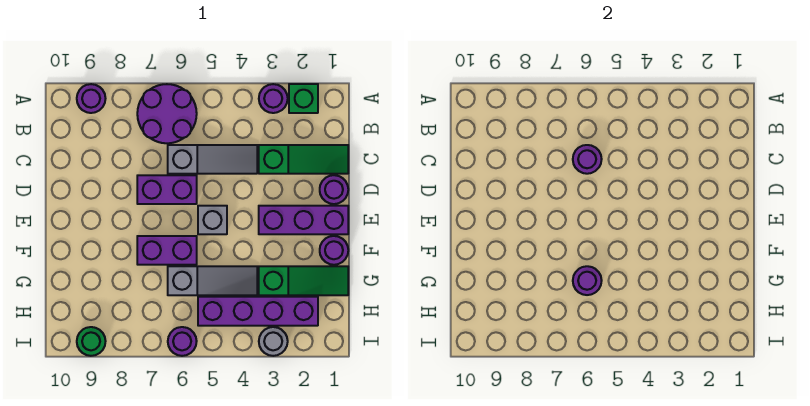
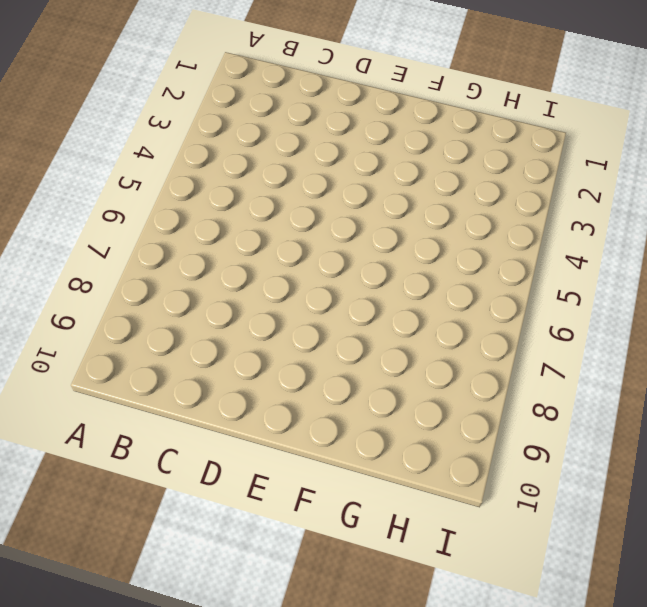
none -> green 1x1 brick [289,84,318,113]
none -> purple 1x1 round brick [259,84,288,113]
none -> purple 2x2 round brick [137,84,197,143]

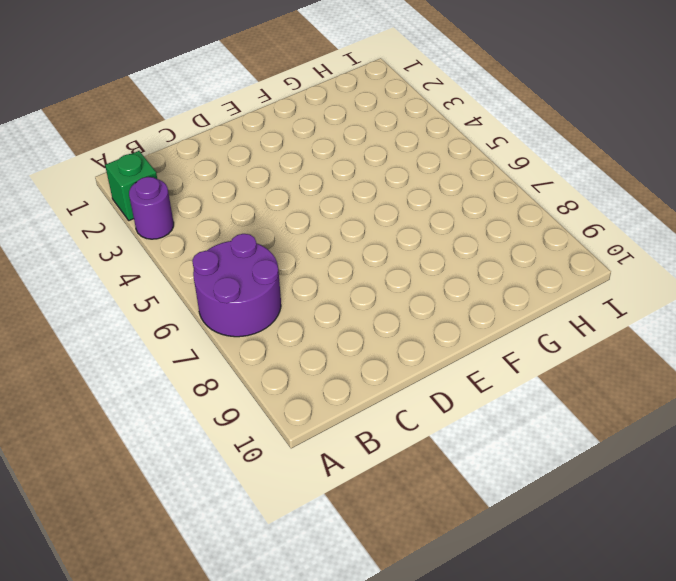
none -> purple 1x1 round brick [77,84,106,113]
none -> green 1x3 slope [259,145,348,174]
none -> grey 1x3 slope [168,145,257,174]

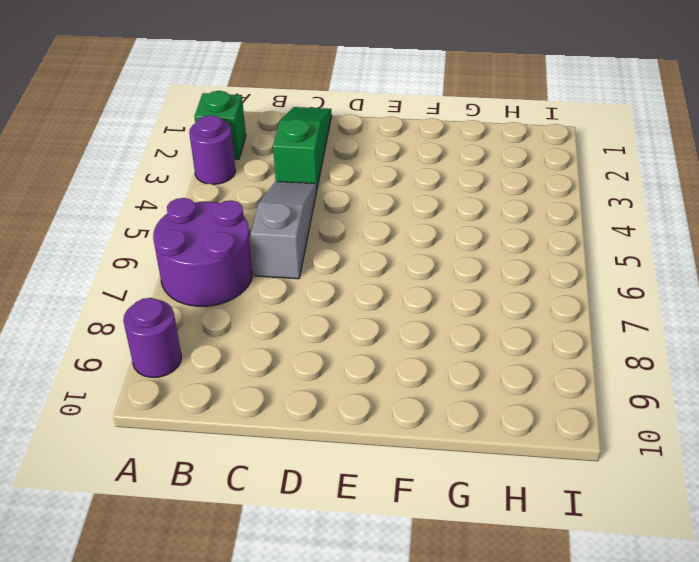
none -> purple 1x1 round brick [320,175,348,204]
none -> purple 1x2 brick [137,175,197,204]
none -> purple 1x3 brick [259,206,348,234]

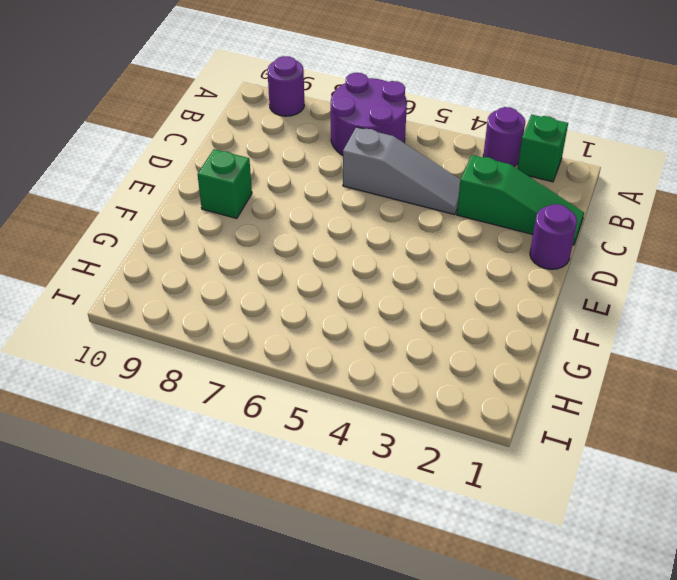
green 1x1 brick [198,149,252,218] -> none
none -> purple 1x2 brick [137,175,197,204]
none -> purple 1x3 brick [259,206,348,234]
none -> grey 1x1 brick [198,206,227,234]

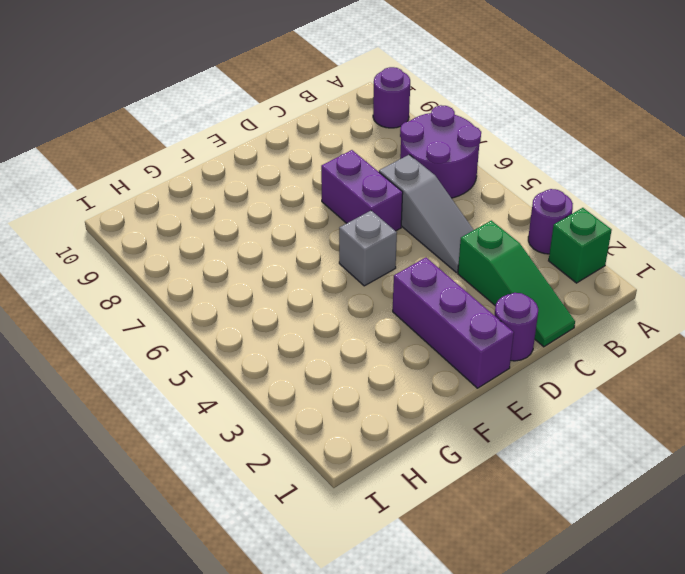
none -> purple 1x1 round brick [320,236,348,265]
none -> purple 1x2 brick [137,236,197,265]
none -> green 1x3 slope [259,266,348,295]

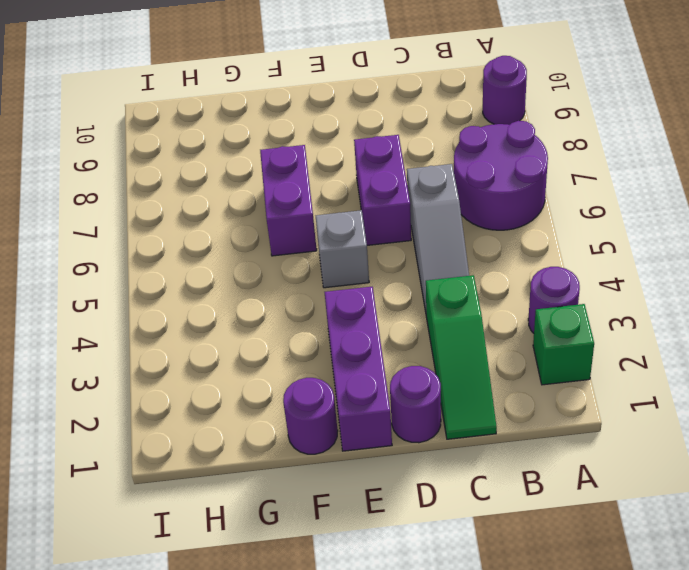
none -> green 1x3 slope [259,266,348,295]
none -> grey 1x3 slope [168,266,257,295]
none -> purple 1x4 brick [198,297,318,326]

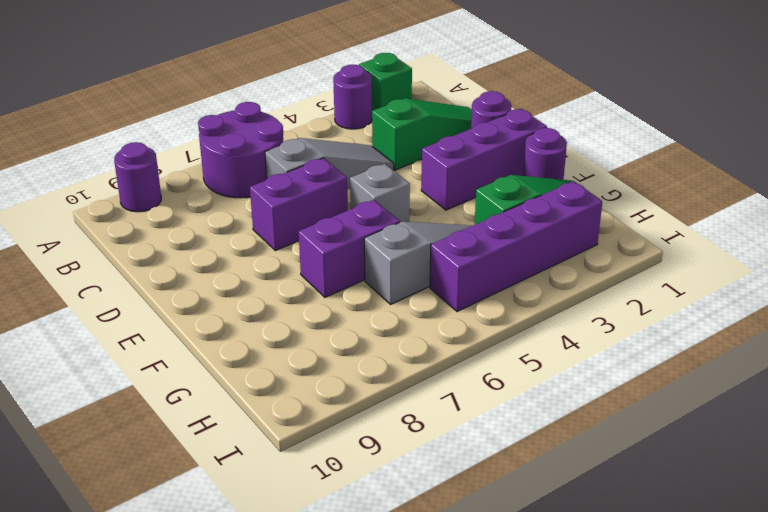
none -> grey 1x1 round brick [259,327,288,356]
none -> purple 1x1 round brick [168,327,197,356]
none -> green 1x1 round brick [77,327,106,356]

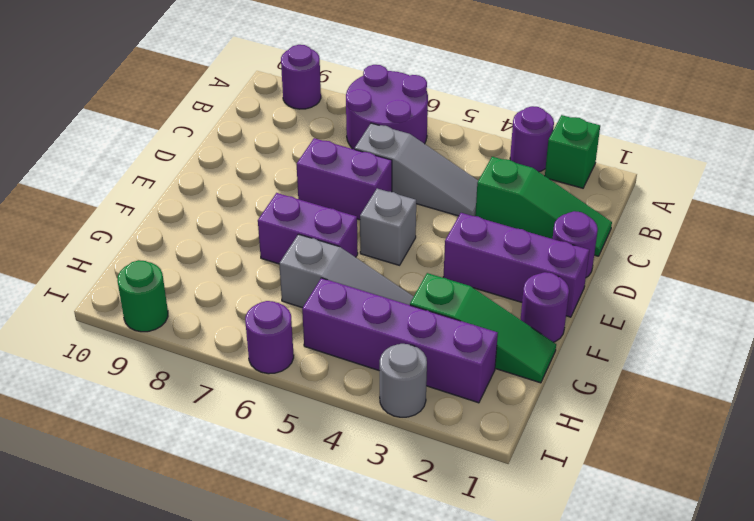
none -> purple 1x1 round brick [573,145,602,174]
none -> purple 1x1 round brick [573,266,602,295]

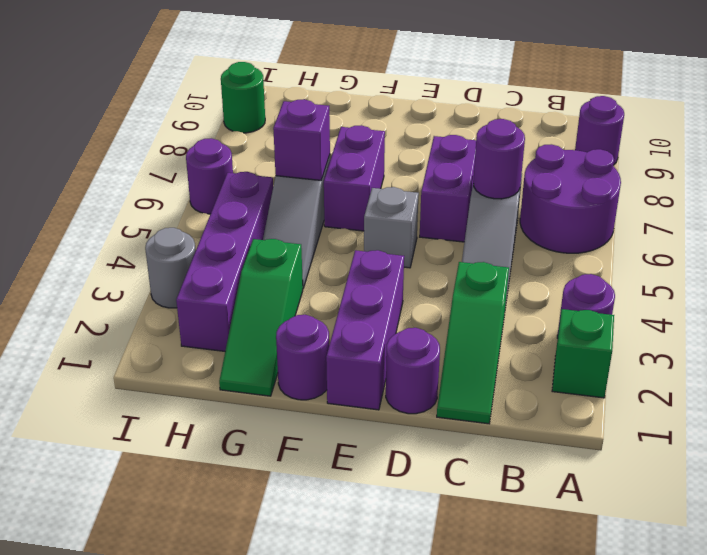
purple 1x1 brick [273,99,330,180] -> purple 1x1 round brick [573,266,602,295]

